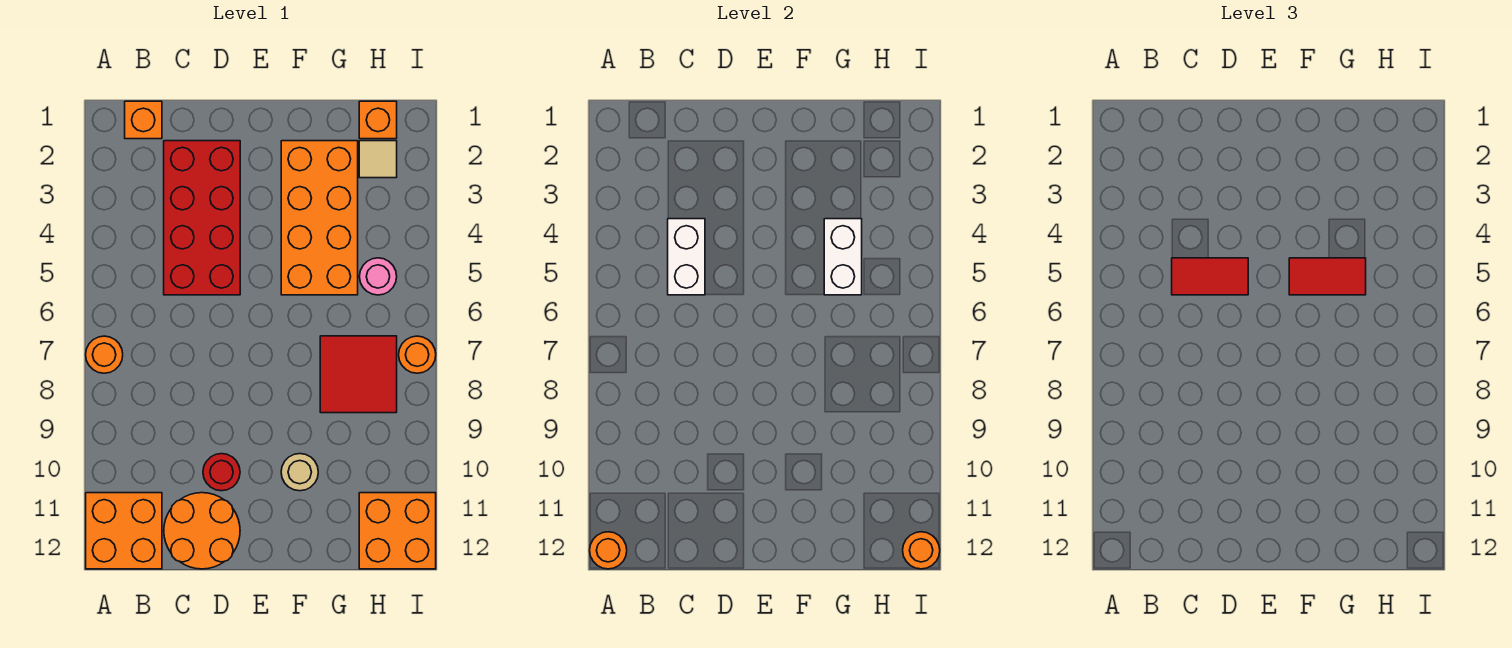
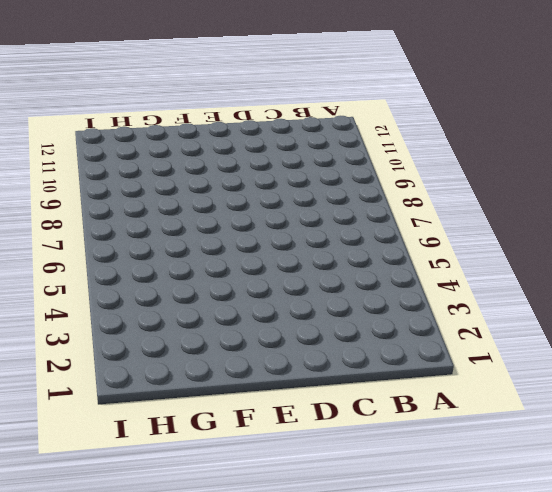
none -> orange 1x1 round brick [86,336,123,373]
none -> orange 2x2 brick [86,493,162,569]
none -> orange 1x1 brick [125,101,162,139]

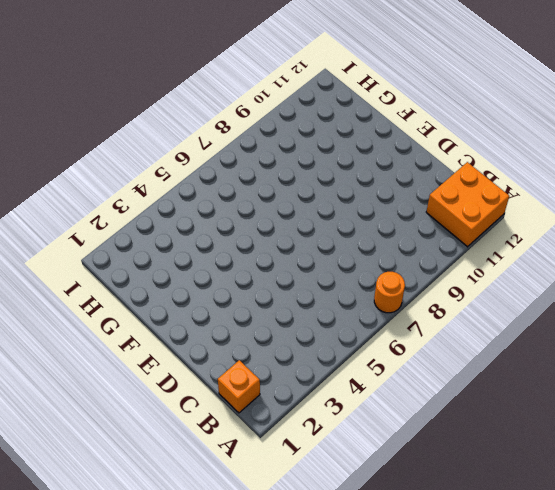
none -> red 2x4 brick [164,141,240,295]
none -> orange 2x2 round brick [164,493,240,569]
none -> red 1x1 round brick [203,454,240,491]

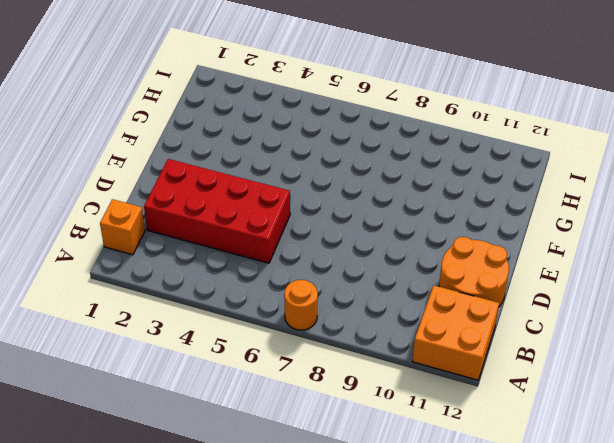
none -> red 1x1 round brick [203,454,240,491]
none -> orange 2x4 brick [281,141,358,295]
none -> tan 1x1 round brick [281,454,318,491]

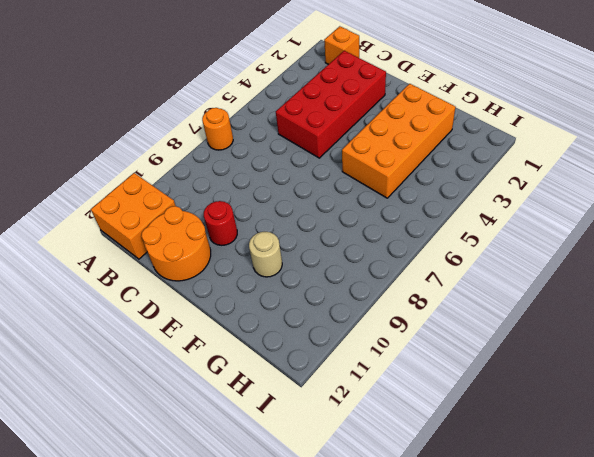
none -> red 2x2 tile [320,336,397,413]
none -> orange 1x1 brick [359,101,397,139]
none -> tan 1x1 tile [359,141,397,178]

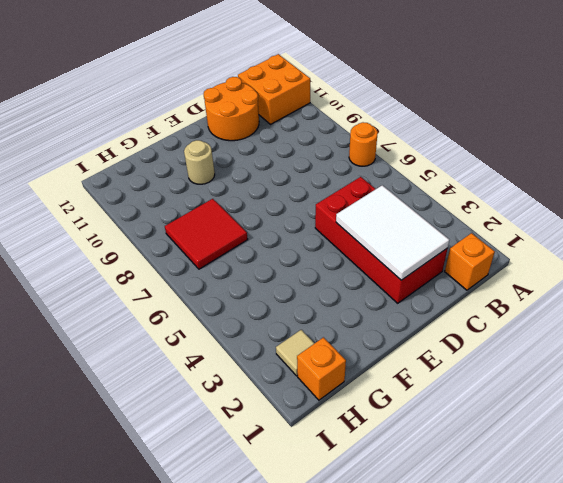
white 2x3 tile [336,185,449,280] -> white 1x2 brick [668,219,705,295]
none -> red 1x1 round brick [203,454,240,491]
none -> orange 2x4 brick [281,141,358,295]
none -> pink 1x1 round brick [359,258,397,295]

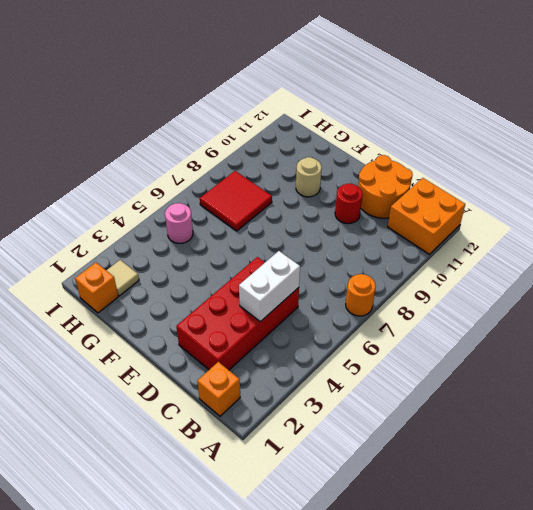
none -> orange 2x4 brick [281,141,358,295]
none -> orange 2x2 brick [359,493,436,569]
none -> orange 1x1 round brick [399,336,436,373]

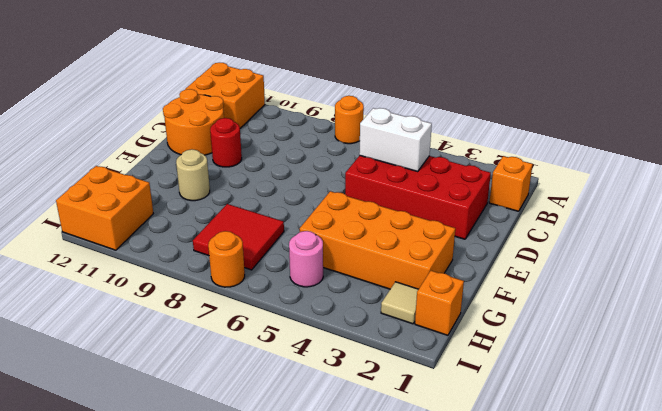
none -> orange 1x1 round brick [590,532,627,569]
none -> white 1x2 brick [824,219,862,295]
none -> orange 1x1 round brick [903,532,940,569]

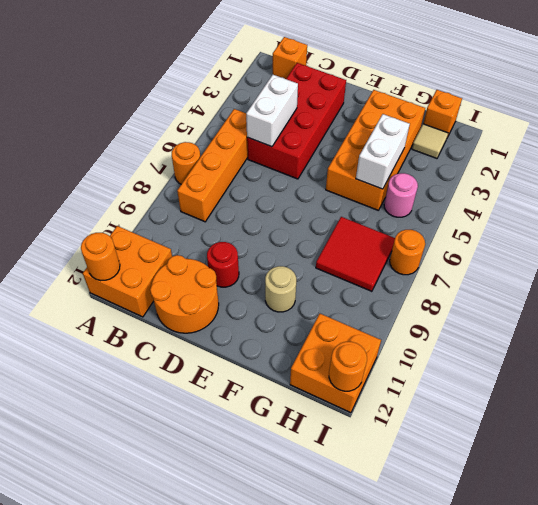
orange 1x4 brick [177,109,248,222] -> none
none -> red 1x2 tile [1172,258,1248,295]
none -> red 1x2 tile [1289,258,1366,295]

